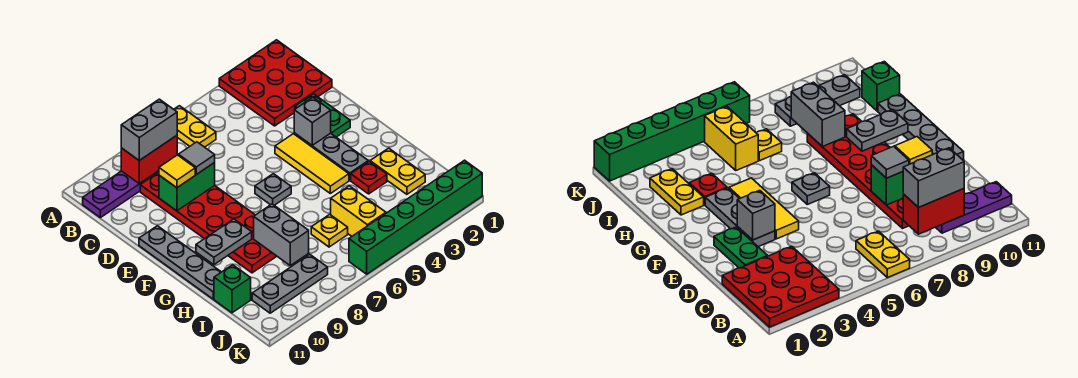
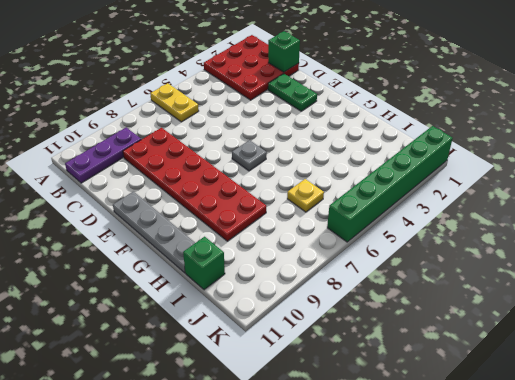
green 1x1 brick [268,31,300,72] -> none
none -> grey 1x3 plate [294,133,368,180]
none -> yellow 1x3 tile [275,134,349,193]
none -> yellow 1x2 plate [370,148,425,194]

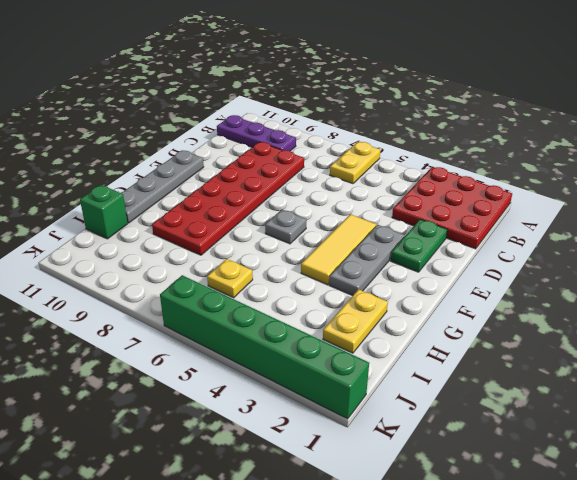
none -> red 1x1 plate [351,161,387,194]
none -> yellow 1x2 brick [331,186,386,236]
none -> grey 1x3 plate [252,254,328,313]

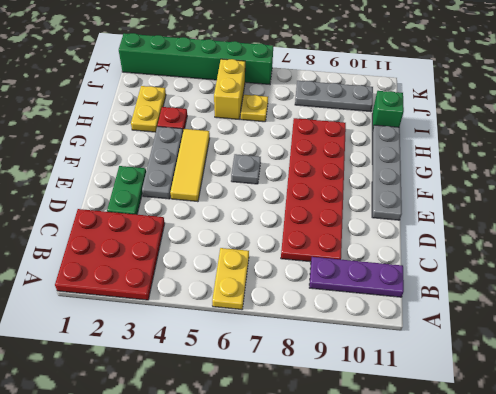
none -> red 1x2 brick [121,136,177,184]
none -> green 1x2 brick [159,163,215,211]
none -> grey 1x1 brick [294,97,331,146]

